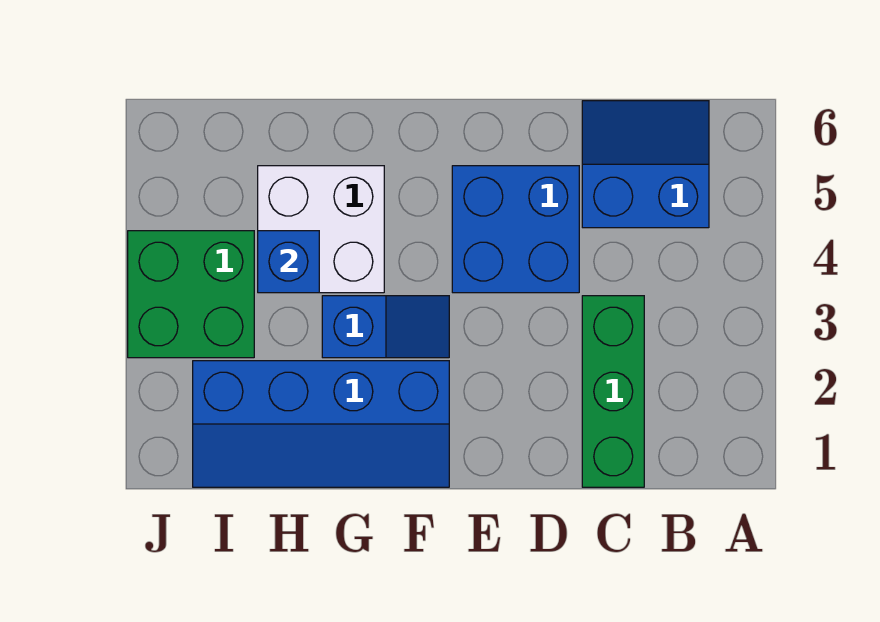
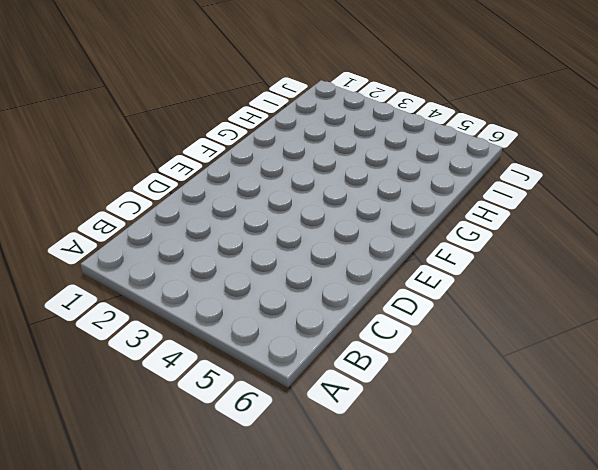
none -> blue 2x2 slope [582,101,709,228]
none -> green 1x3 brick [582,296,644,487]

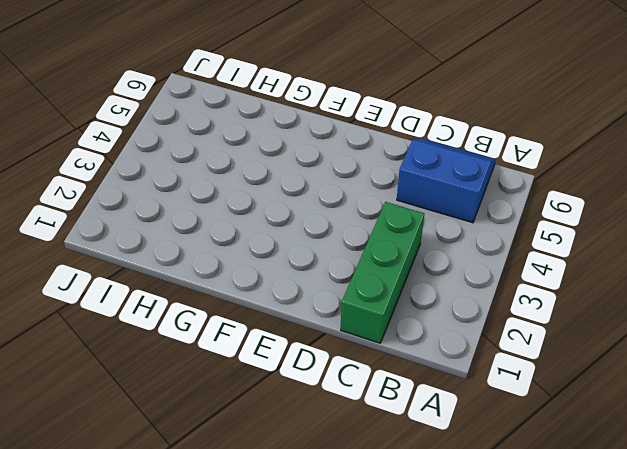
none -> blue 2x2 brick [452,166,579,293]
none -> blue 2x4 slope [193,361,449,487]

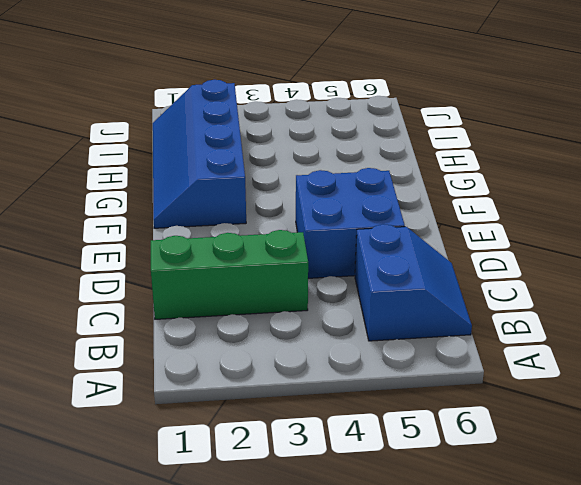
none -> blue 1x2 slope [322,296,449,358]
none -> white 2x2 brick [258,166,384,293]

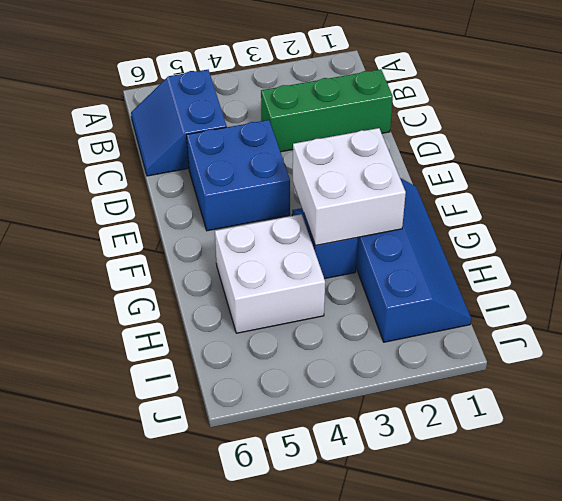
white 2x2 brick [293,128,406,246] -> none
none -> green 2x2 brick [128,231,254,358]
none -> blue 1x1 brick [258,231,319,293]

